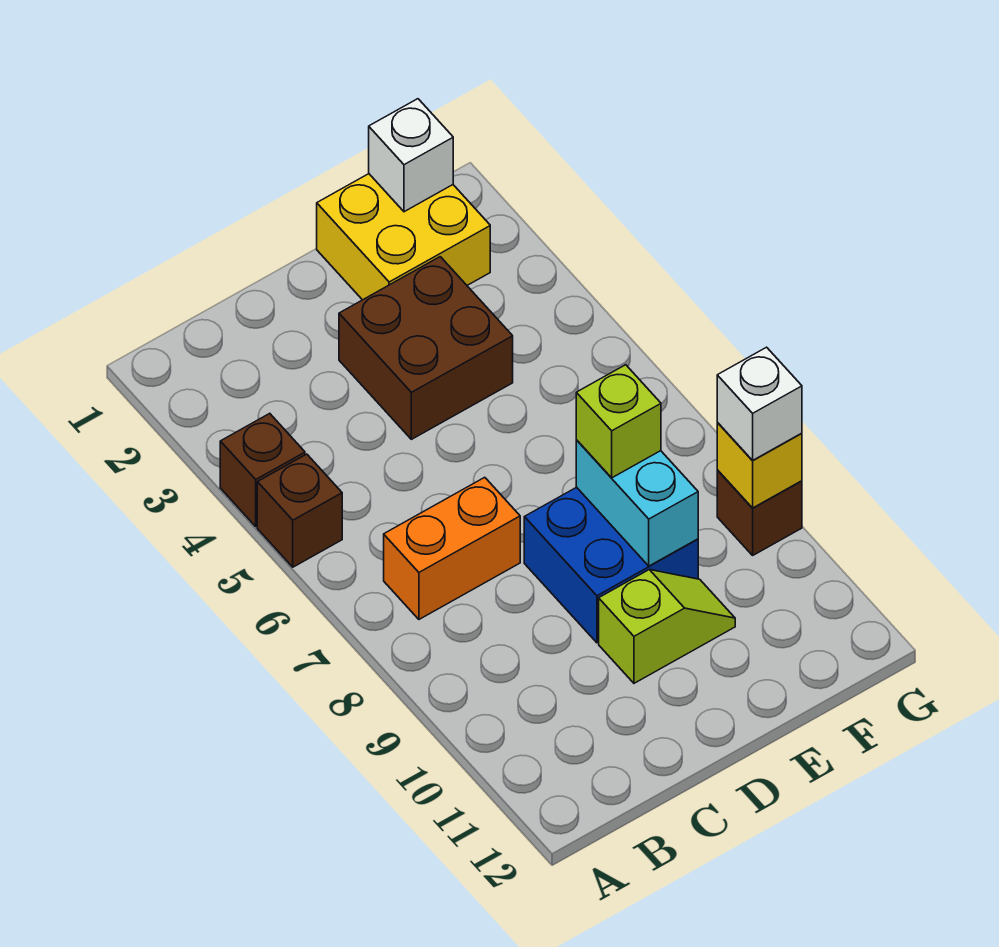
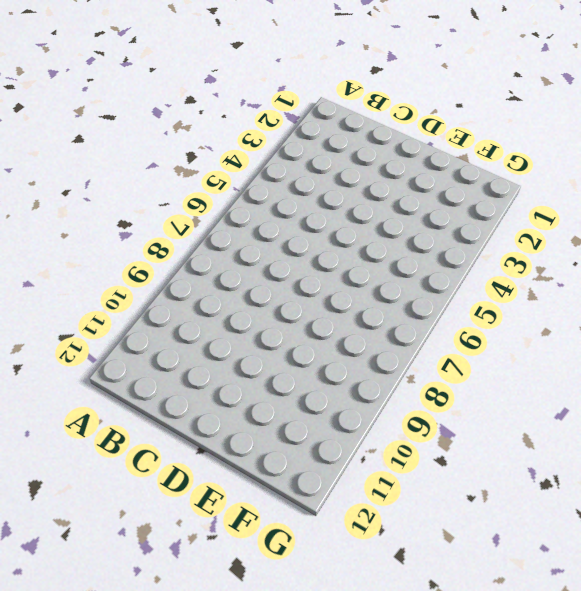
none -> brown 1x1 brick [220,413,305,526]
none -> brown 1x1 brick [257,454,342,567]
none -> orange 1x2 brick [384,477,520,619]

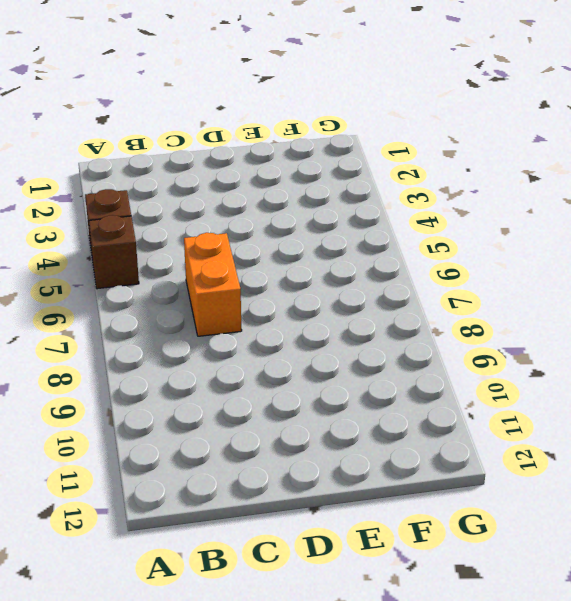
orange 1x2 brick [184,233,242,336] -> orange 1x2 brick turned to [384,477,520,619]
none -> brown 2x2 brick [339,257,513,439]
none -> blue 2x2 brick [524,487,698,643]
none -> lime 1x2 slope [599,570,735,683]

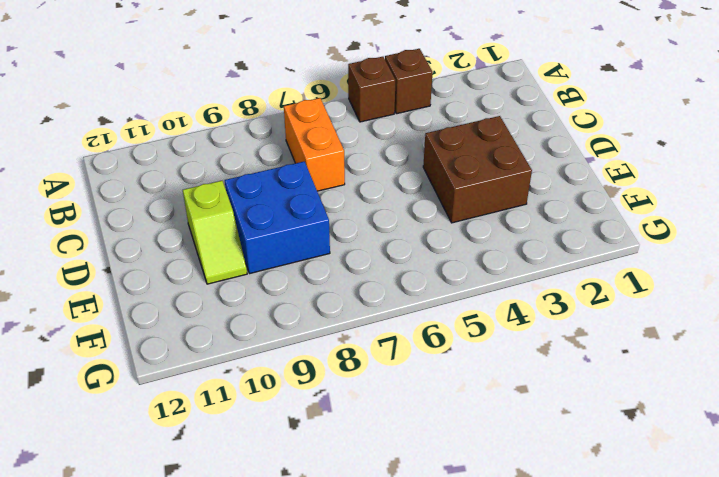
none -> yellow 2x2 brick [317,174,490,300]
none -> brown 1x1 brick [717,470,802,555]
none -> cyan 1x2 brick [576,440,698,566]

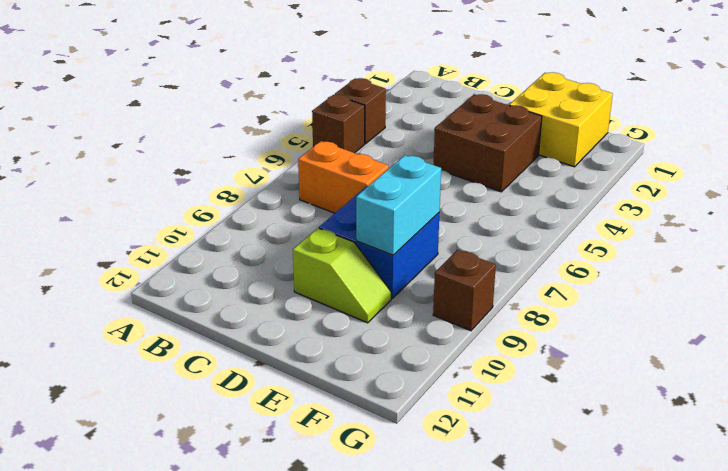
none -> white 1x1 brick [369,99,453,212]
none -> yellow 1x1 brick [717,423,802,508]
none -> lime 1x1 brick [576,365,661,478]

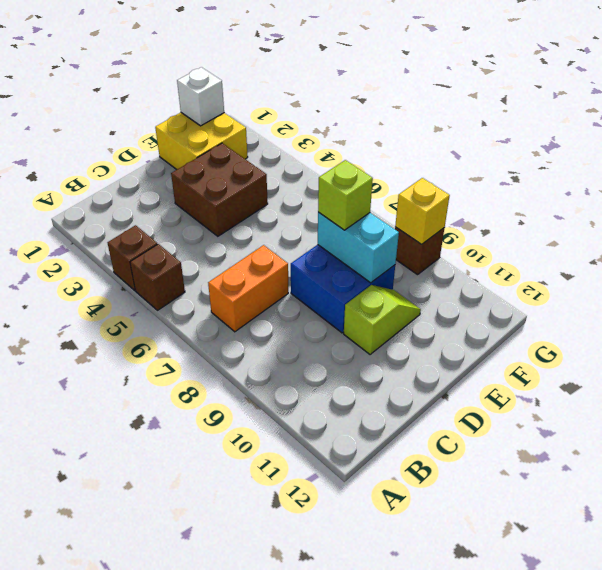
none -> white 1x1 brick [717,347,802,461]

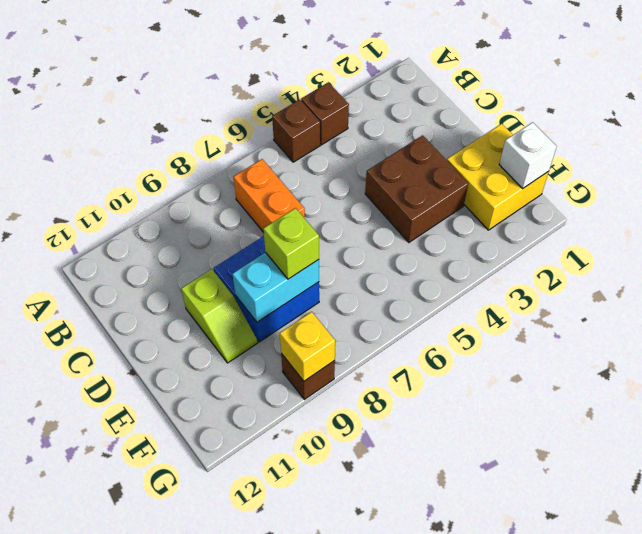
none -> white 1x1 brick [717,347,802,461]

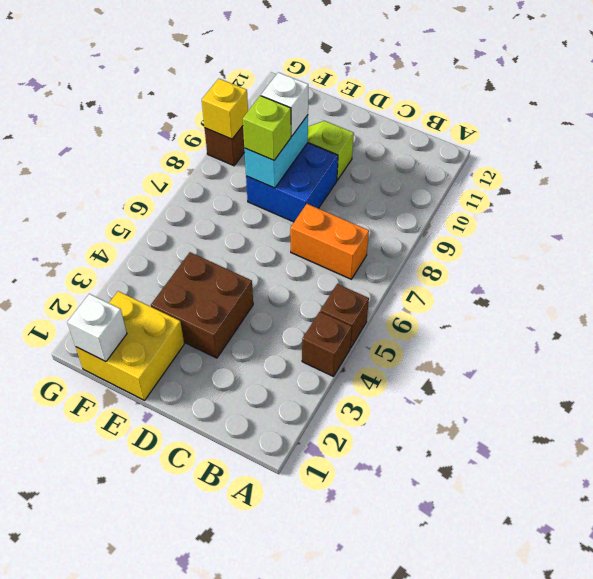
white 1x1 brick [261,72,308,136] -> white 1x1 brick moved to [717,347,802,461]

